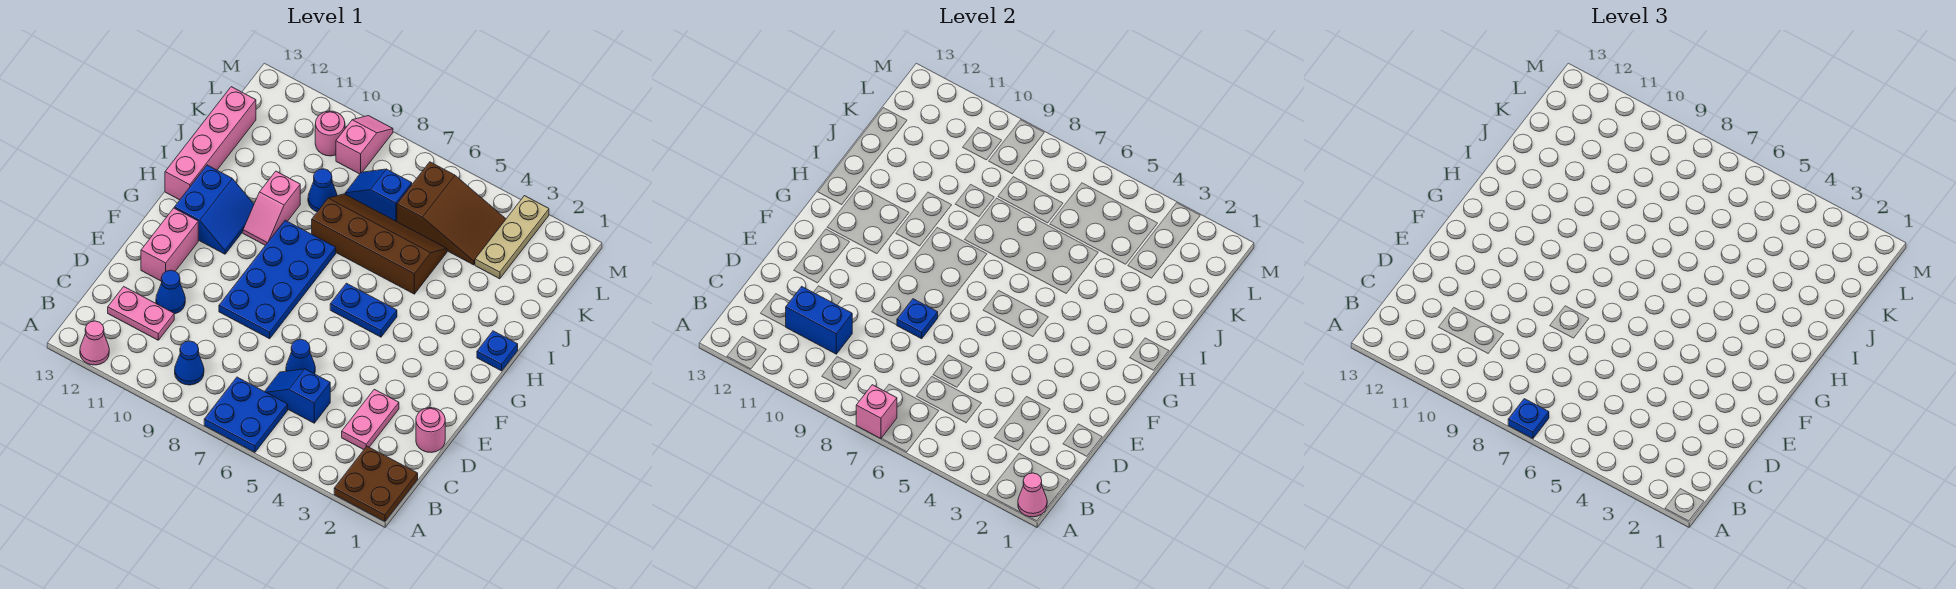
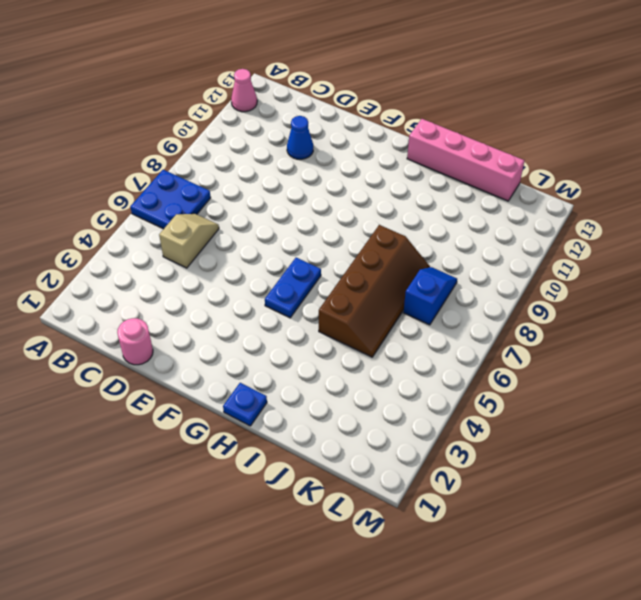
tan 1x2 slope [159,214,219,268] -> blue 1x2 slope [265,369,330,423]
none -> brown 2x2 plate [334,446,418,521]
none -> blue 1x1 cone [175,341,204,385]
none -> pink 1x2 plate [342,389,399,450]

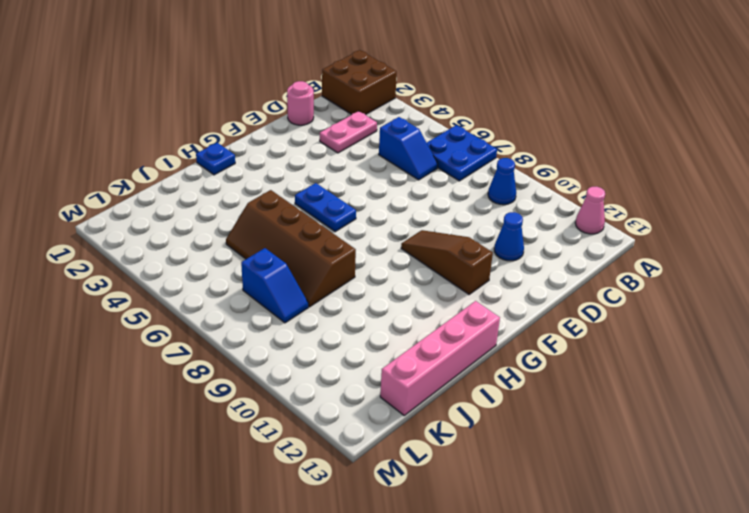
brown 2x2 brick [322,50,397,115] -> brown 2x2 plate [334,446,418,521]
brown 1x3 slope [401,230,493,294] -> blue 2x4 plate [219,220,336,339]
none -> pink 1x2 plate [108,287,174,340]
none -> blue 1x1 cone [286,339,315,374]
none -> pink 1x2 brick [141,208,198,281]

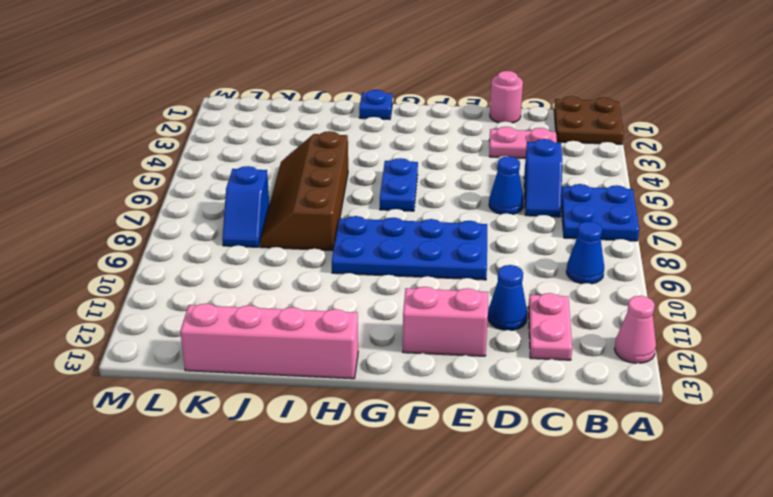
none -> blue 2x2 slope [174,165,254,254]
none -> pink 1x2 slope [243,171,300,245]
none -> blue 1x1 cone [308,169,337,212]

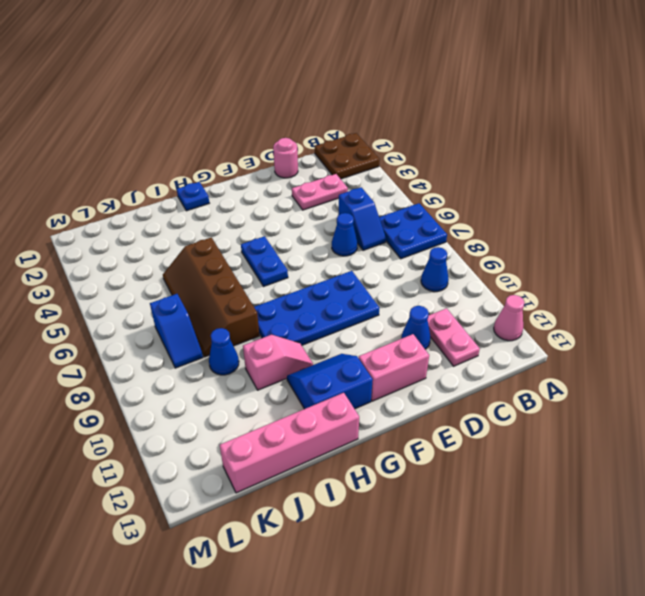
none -> tan 1x3 plate [475,196,549,279]
none -> brown 2x3 slope [397,162,506,265]
none -> pink 1x2 slope [336,116,393,174]

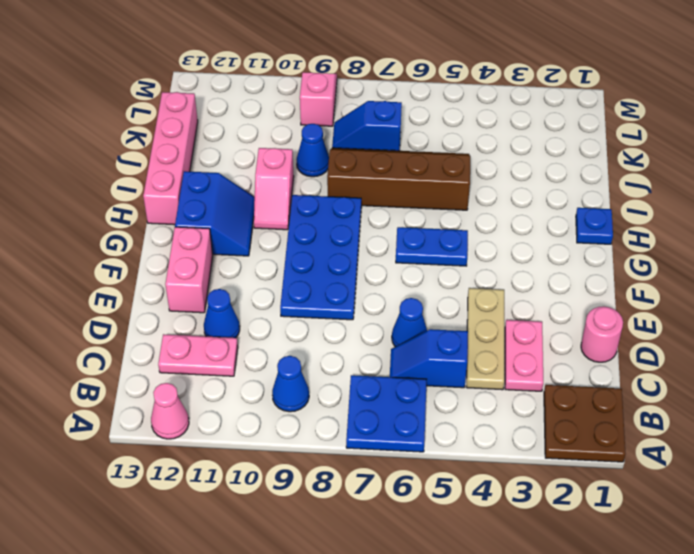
tan 1x3 plate [467,288,504,390] -> tan 1x3 plate moved to [475,196,549,279]
none -> brown 2x3 slope [397,162,506,265]
none -> pink 1x1 round brick [315,111,345,156]
none -> pink 1x1 cone [1018,473,1047,517]

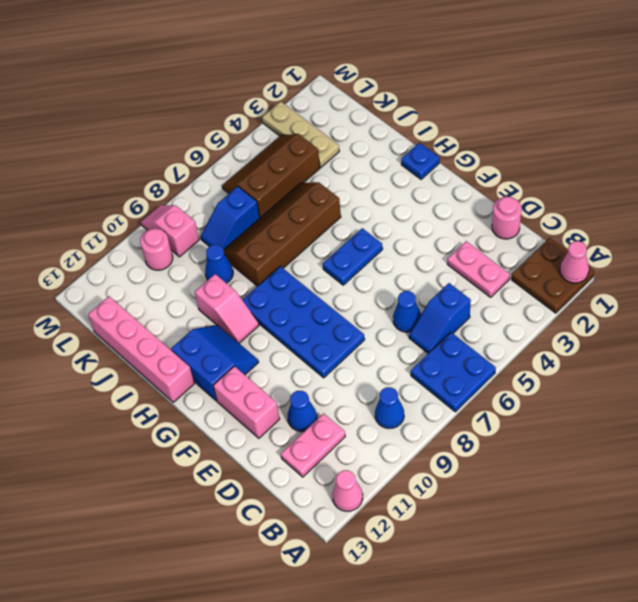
brown 2x3 slope [222,134,320,218] -> brown 2x3 slope turned to [397,162,506,265]
none -> pink 1x1 brick [856,385,897,439]
none -> blue 1x2 brick [786,287,852,354]
none -> blue 1x1 plate [897,299,938,339]

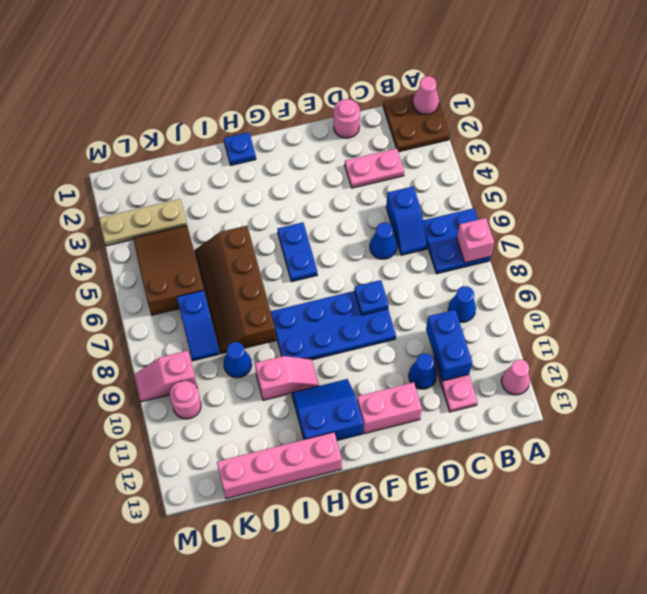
none -> blue 1x1 plate [1508,399,1549,439]

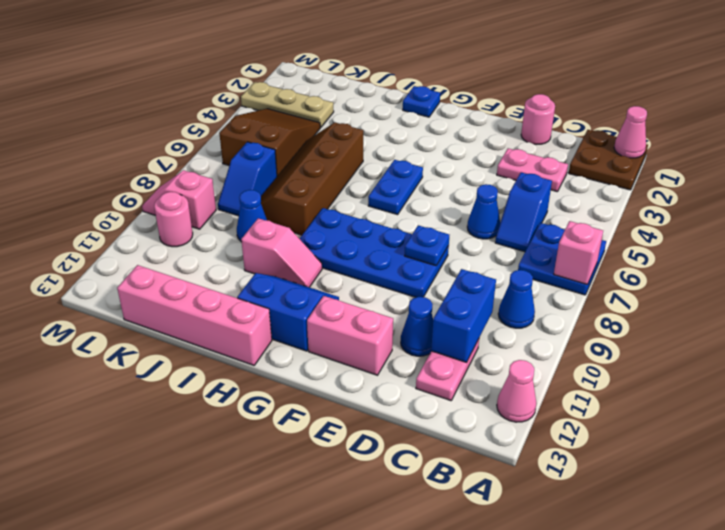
none -> blue 1x1 plate [1508,399,1549,439]

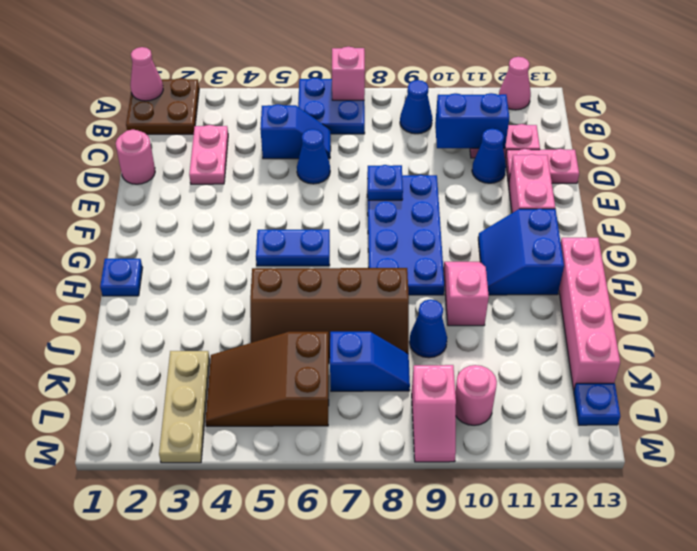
pink 1x2 plate [506,149,579,183] -> none
blue 1x1 plate [574,383,620,425] -> blue 1x1 plate moved to [1508,399,1549,439]

